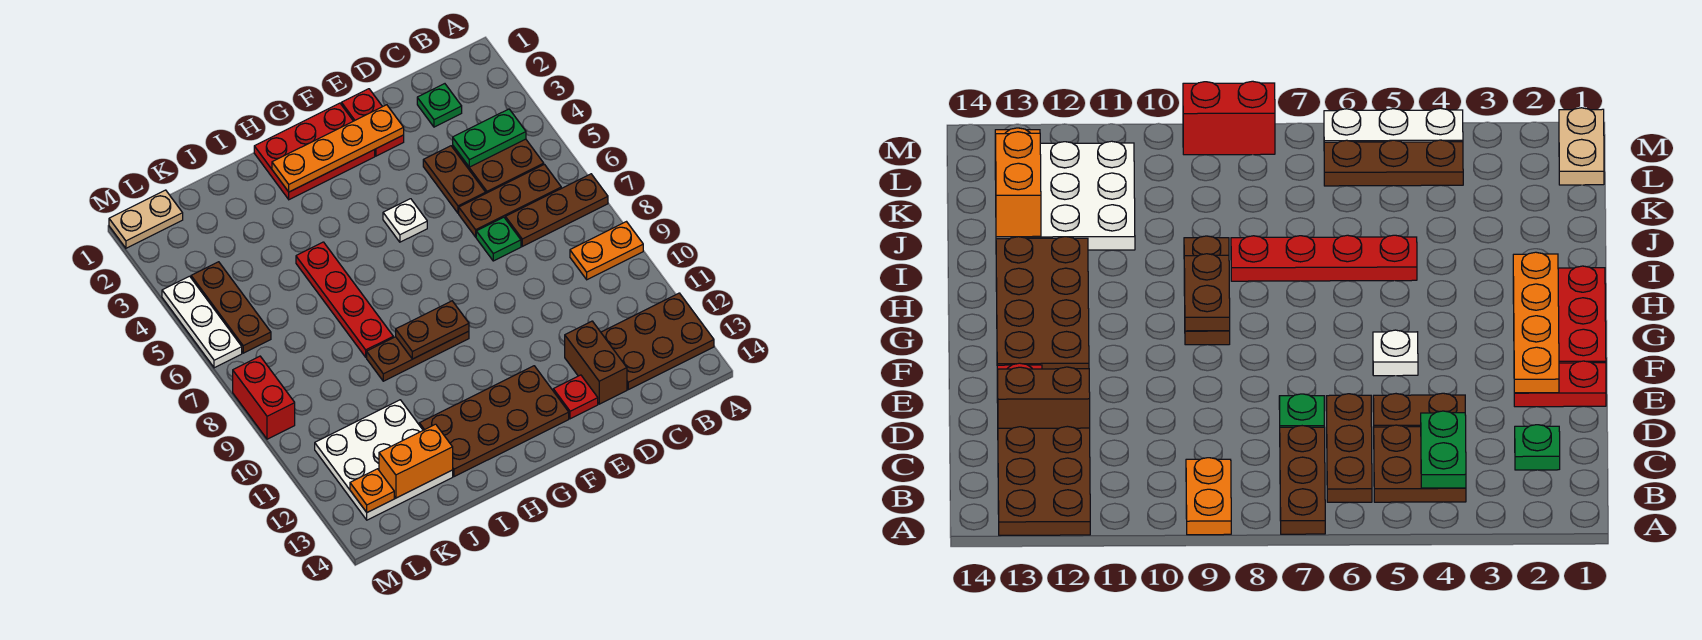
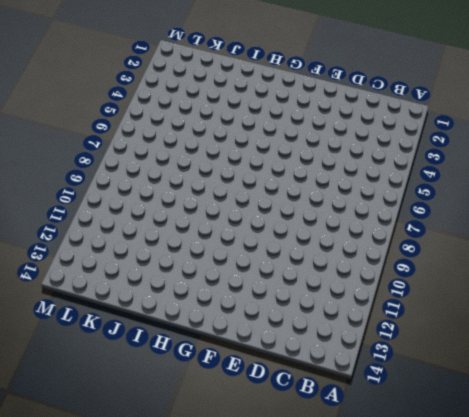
none -> brown 1x3 plate [505,174,608,246]
none -> orange 1x2 plate [570,222,643,280]
none -> brown 2x3 plate [601,293,714,390]

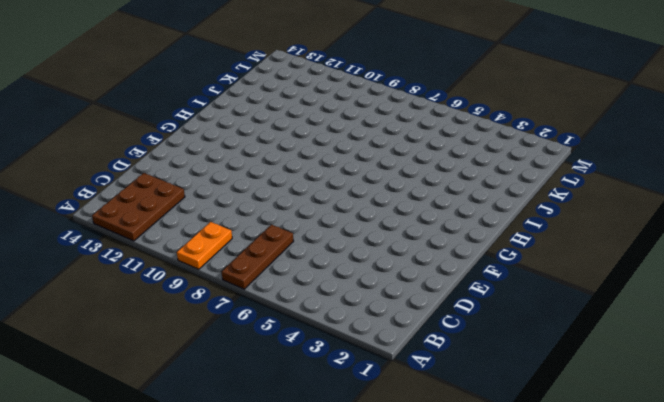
none -> brown 2x2 plate [453,139,544,193]
none -> brown 1x3 plate [459,164,561,237]
none -> green 1x1 plate [417,84,462,127]

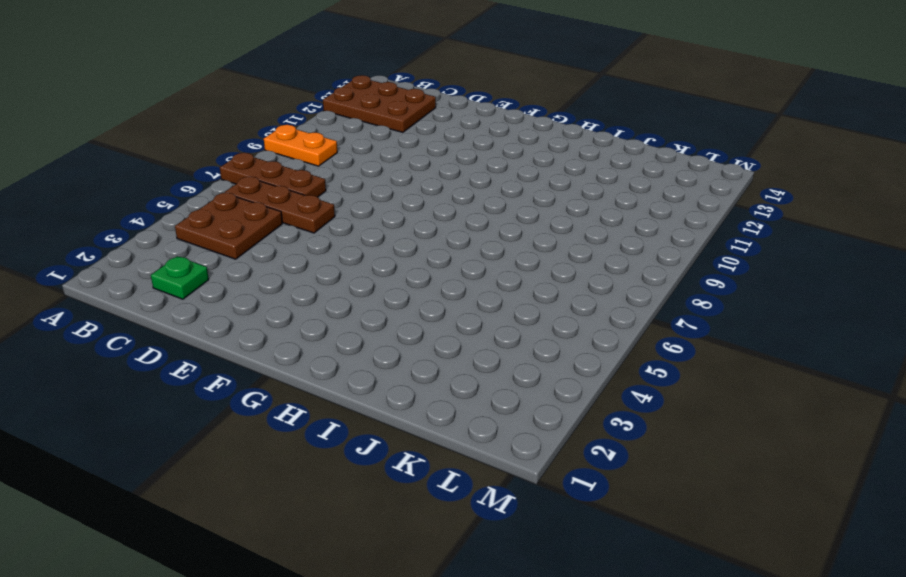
none -> brown 1x2 plate [423,146,486,213]
none -> green 1x1 plate [476,217,521,261]
none -> brown 1x2 brick [565,321,627,404]

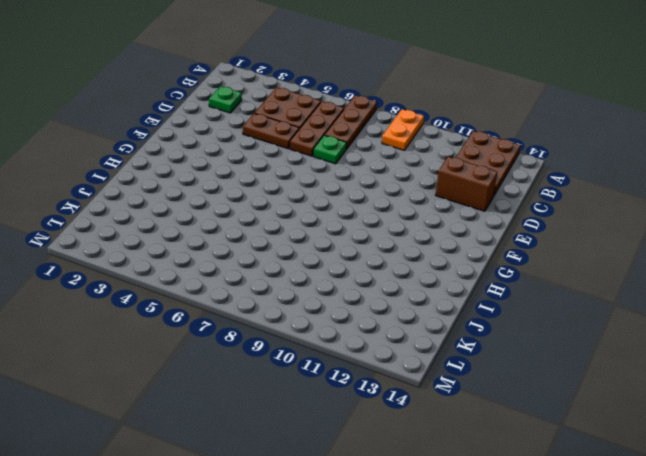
none -> red 1x2 plate [341,89,404,156]
none -> red 1x1 plate [553,375,598,419]
none -> red 2x3 plate [254,103,375,200]

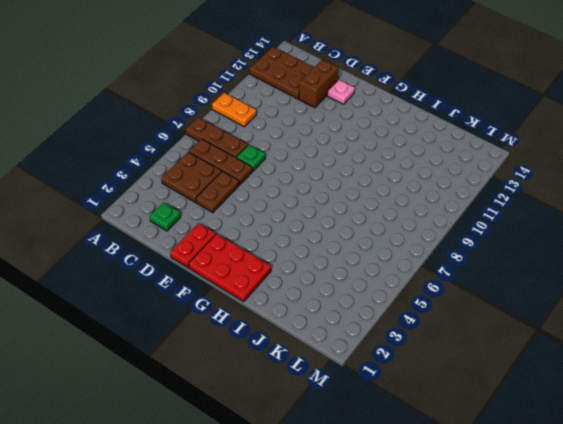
pink 1x1 plate [327,80,355,104] -> red 1x1 plate [553,375,598,419]
none -> white 1x1 plate [383,199,427,242]
none -> brown 2x4 plate [419,366,569,477]
none -> brown 1x3 plate [367,331,469,381]

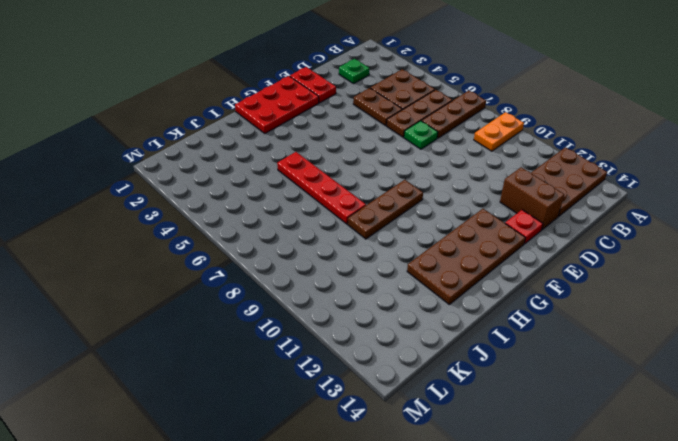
none -> white 1x1 plate [383,199,427,242]
none -> white 3x3 plate [315,400,453,520]
none -> tan 1x2 plate [109,190,183,248]

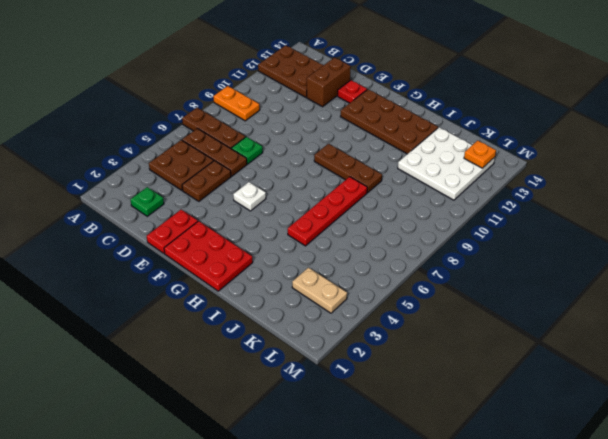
tan 1x2 plate [292,268,347,313] -> tan 1x2 plate moved to [109,190,183,248]
none -> brown 1x3 plate [191,262,271,353]
none -> white 1x3 plate [162,276,242,368]
none -> red 1x2 brick [233,356,295,439]

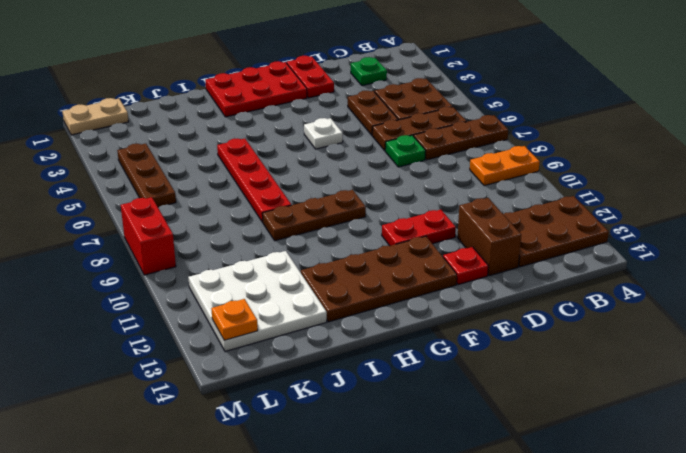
red 1x2 plate [382,210,456,246] -> none
none -> white 1x3 plate [162,276,242,368]
none -> green 1x2 plate [453,109,526,167]
none -> orange 1x4 plate [272,105,404,192]

